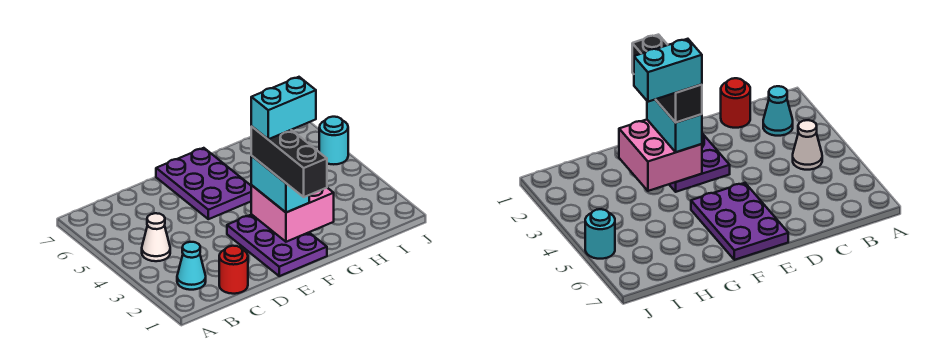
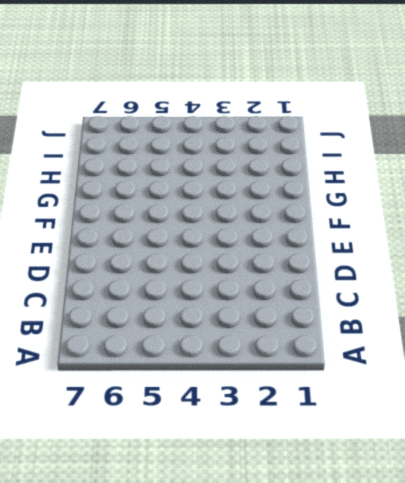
none -> cyan 1x1 cone [177,242,206,290]
none -> white 1x1 cone [142,213,170,261]

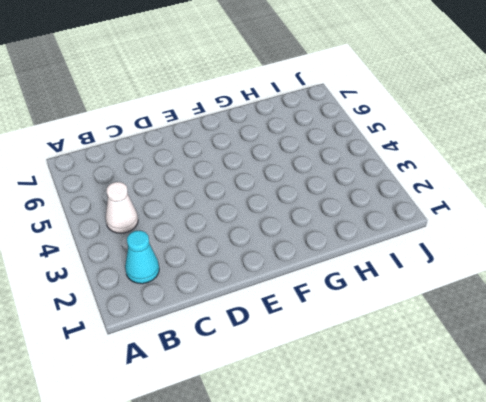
none -> red 1x1 round brick [219,246,248,294]
none -> purple 2x3 plate [227,214,327,276]

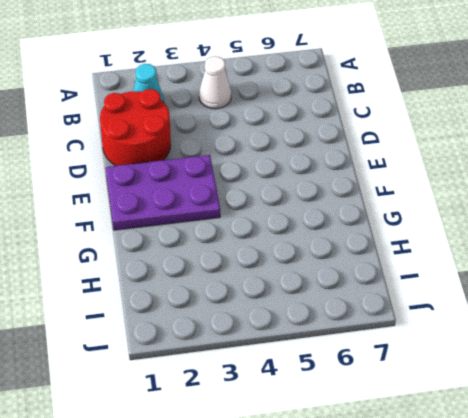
red 2x2 round brick [100,89,171,166] -> red 1x1 round brick [219,246,248,294]
none -> purple 2x3 plate [156,148,251,219]
none -> cyan 1x1 round brick [319,117,348,164]

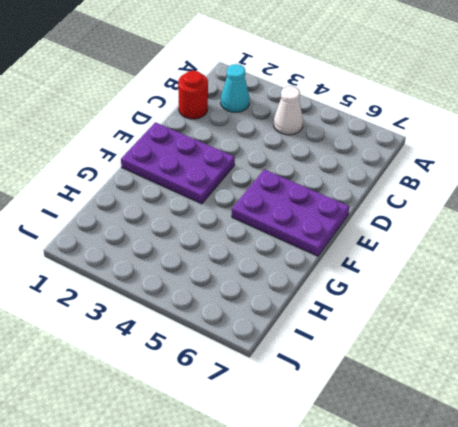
none -> cyan 1x1 round brick [319,117,348,164]
none -> pink 2x2 brick [251,185,334,242]

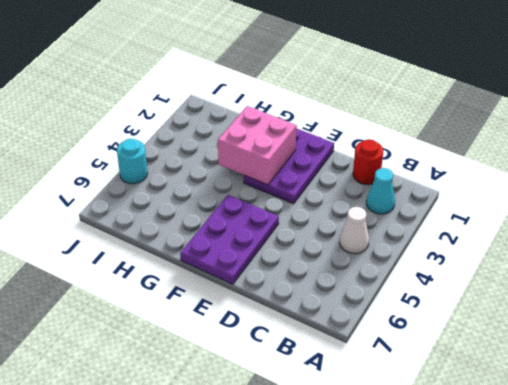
none -> cyan 1x2 brick [251,156,309,212]
none -> black 1x3 brick [251,127,327,197]

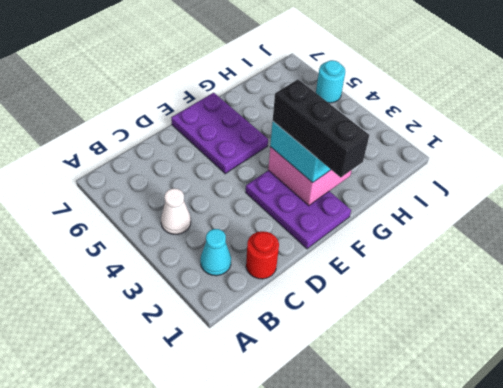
none -> cyan 1x2 brick [251,77,316,139]

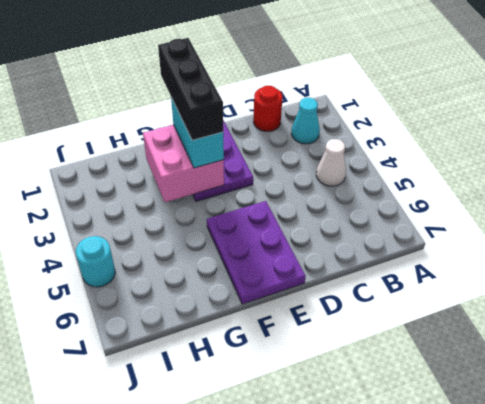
none -> cyan 1x2 brick [251,77,316,139]

